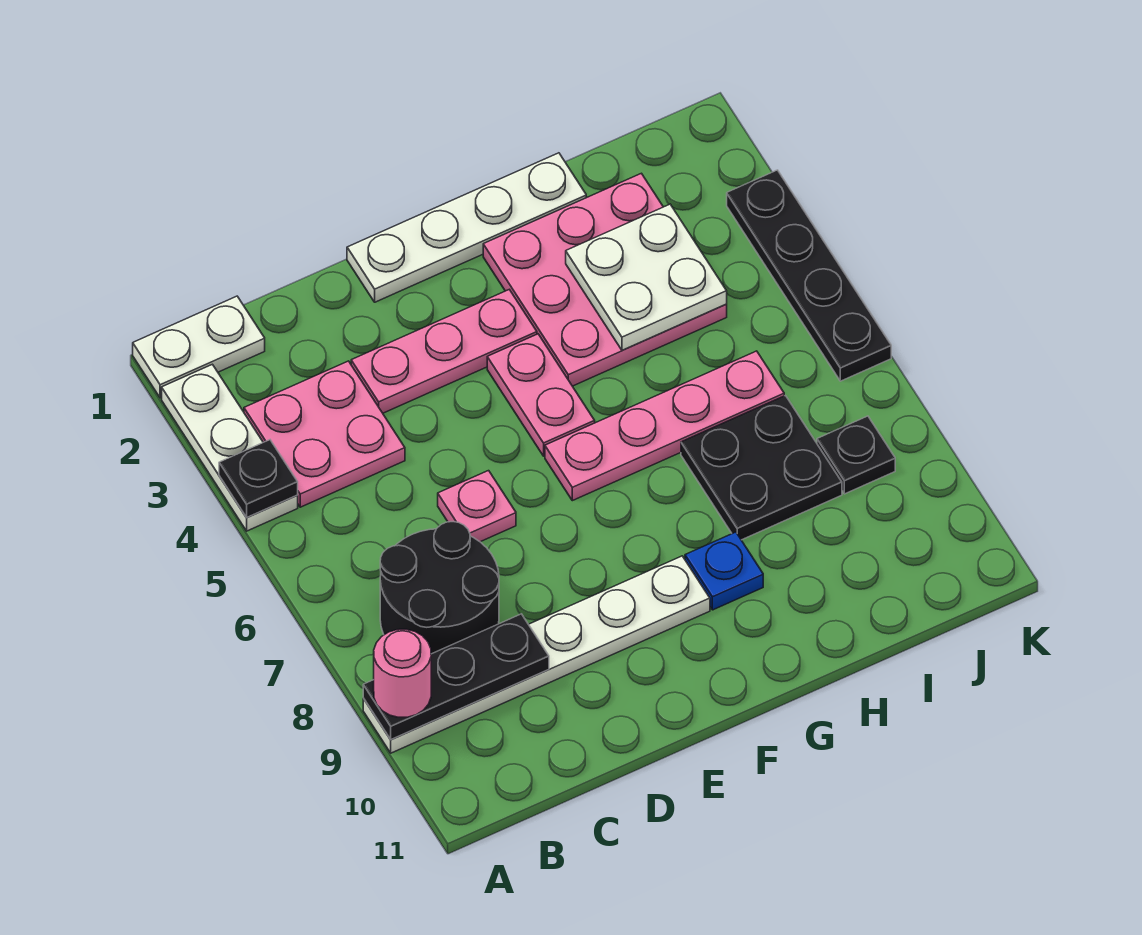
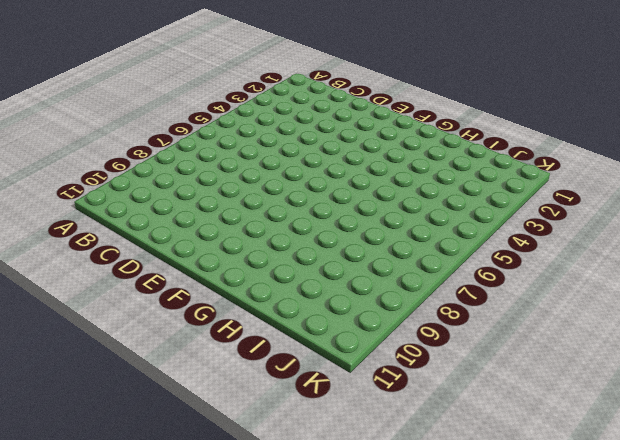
none -> white 1x2 plate [133,296,265,398]
none -> white 1x3 plate [162,364,298,531]
none -> white 1x6 plate [363,556,710,753]

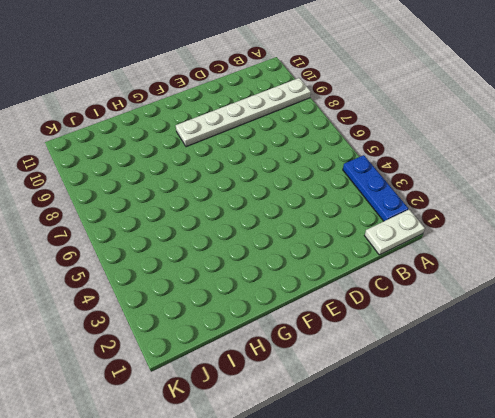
blue 1x3 plate [343,155,408,221] -> white 1x3 plate [162,364,298,531]
none -> pink 2x2 plate [244,361,405,507]
none -> black 2x2 round brick [380,522,499,654]
none -> pink 1x3 plate [351,290,537,413]

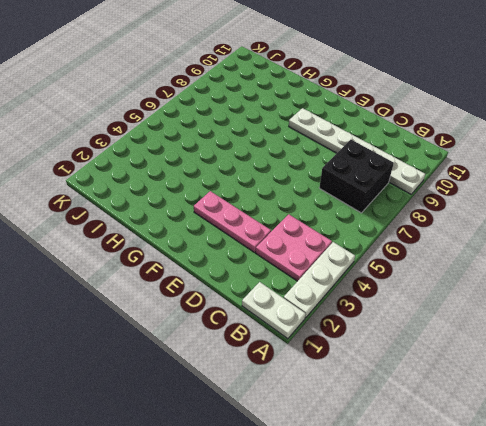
black 2x2 brick [319,140,394,213] -> black 2x2 round brick [380,522,499,654]
none -> pink 1x1 plate [438,471,516,542]
none -> white 1x4 plate [347,153,586,302]
none -> pink 1x2 plate [487,334,595,456]

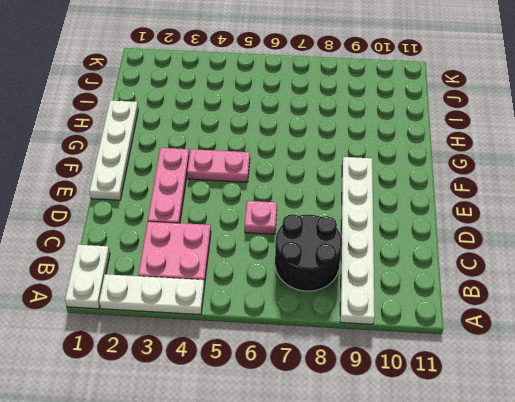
none -> pink 1x4 plate [545,351,784,501]
none -> pink 3x3 plate [483,173,727,386]
none -> blue 1x1 plate [685,532,763,610]

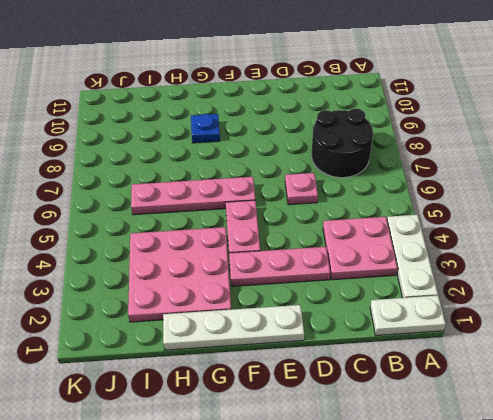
none -> white 1x6 plate [363,556,710,753]
none -> black 2x2 plate [681,396,842,540]
none -> black 1x1 plate [817,416,895,494]

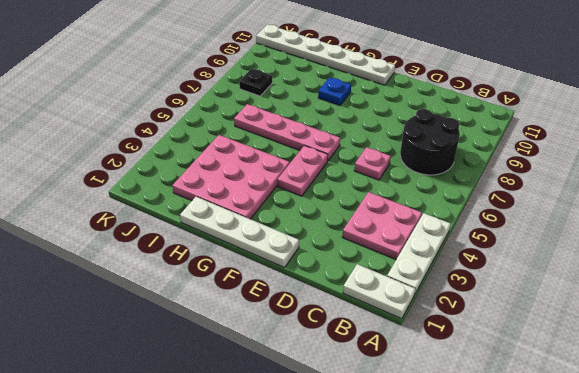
white 1x6 plate [256,24,395,85] -> white 1x6 plate moved to [363,556,710,753]
none -> pink 1x3 plate [351,290,537,413]
none -> black 2x2 plate [681,396,842,540]
none -> black 1x4 plate [727,170,891,381]

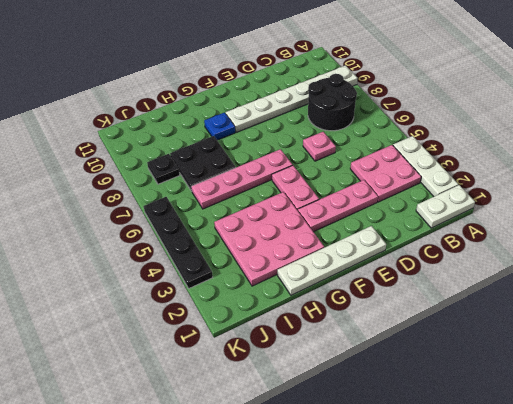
none -> black 1x1 plate [219,440,298,517]
none -> black 1x3 plate [363,614,549,739]
none -> white 2x2 plate [566,204,727,350]

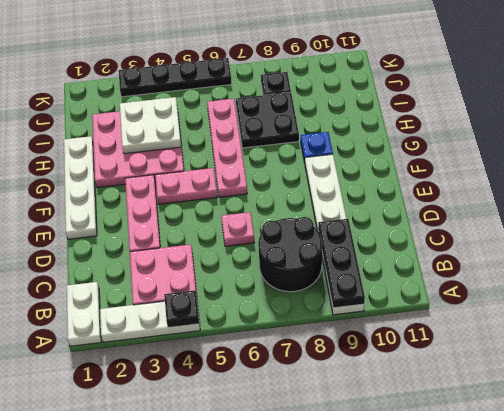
none -> pink 1x1 round brick [374,629,431,717]

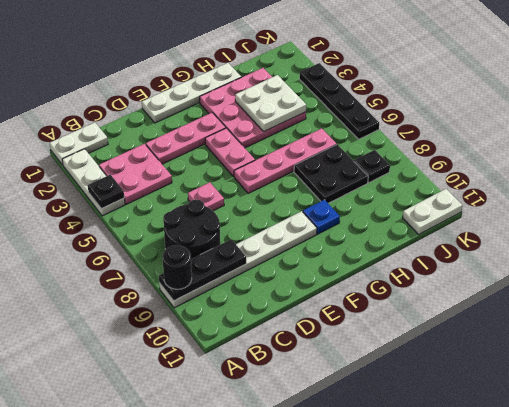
black 1x1 round brick [162,245,192,289] -> pink 1x1 round brick [374,629,431,717]
white 1x2 plate [403,189,462,234] -> none

